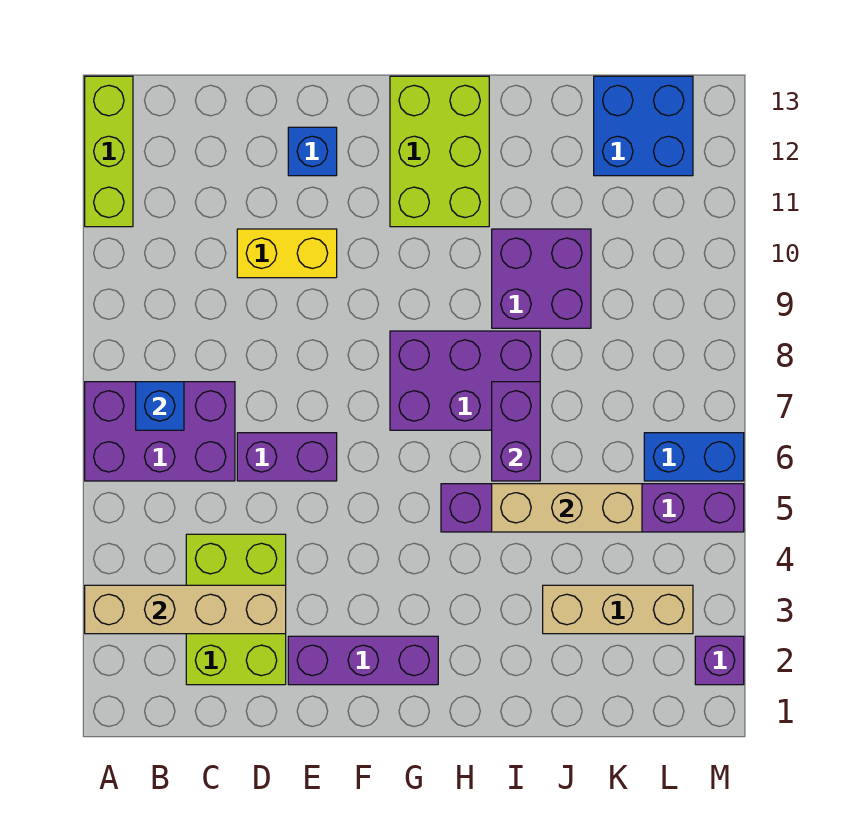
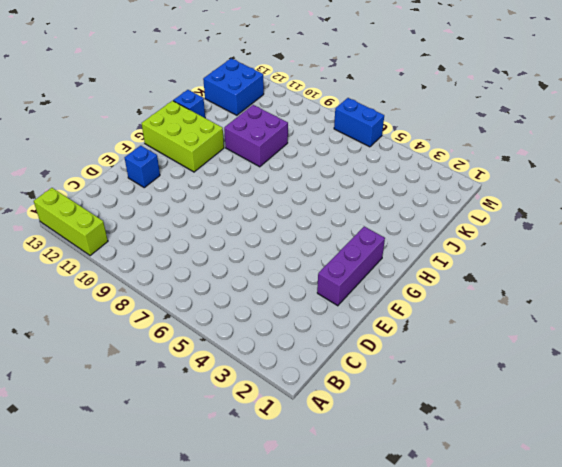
blue 1x1 brick [173,90,205,118] -> blue 1x1 brick moved to [136,382,184,430]
blue 1x2 brick [334,98,384,147] -> blue 1x2 brick turned to [644,433,744,481]
none -> purple 2x3 brick [85,382,235,481]
none -> lime 2x3 brick [186,534,286,685]
none -> purple 1x2 brick [237,433,337,481]

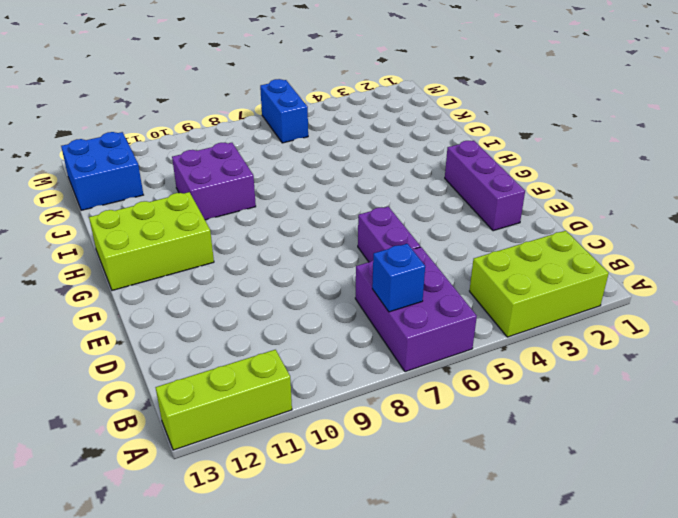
lime 2x3 brick [470,231,609,337] -> lime 2x3 brick moved to [186,534,286,685]
none -> yellow 1x2 brick [237,229,337,278]
none -> blue 1x1 brick [288,127,337,176]
none -> purple 2x3 brick [390,331,540,430]

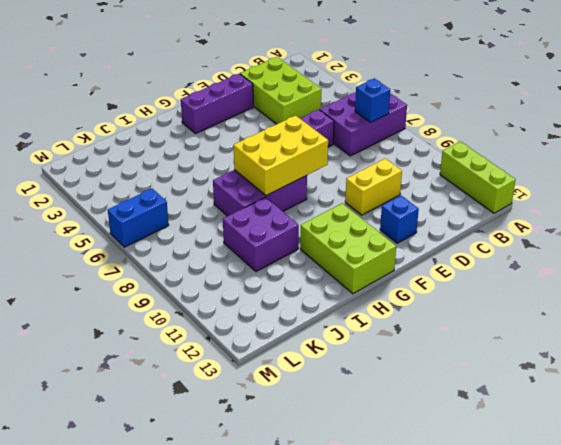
yellow 2x3 brick [234,116,328,195] -> none
none -> purple 1x6 brick [441,484,744,532]
none -> tan 1x3 brick [543,585,693,634]
none -> blue 2x2 brick [594,76,693,176]

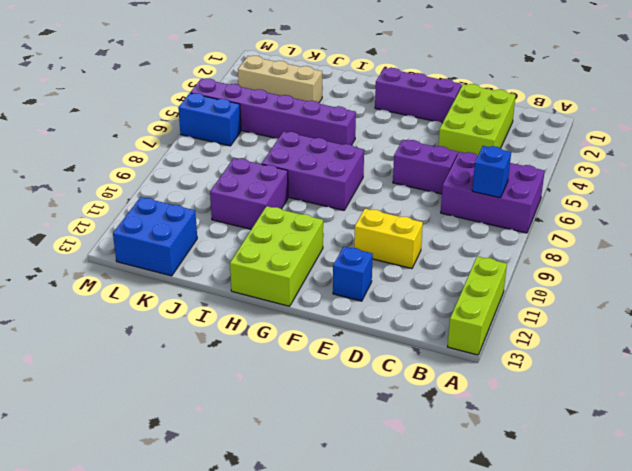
none -> purple 1x1 brick [695,636,744,685]
none -> tan 1x4 brick [85,585,286,634]
none -> tan 1x3 brick [492,484,642,532]

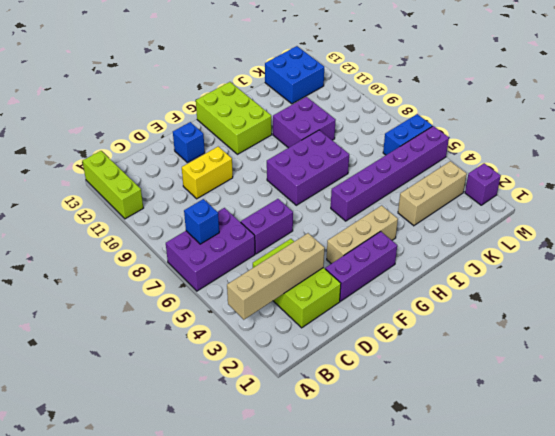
tan 1x3 brick [327,205,398,264] -> tan 1x3 brick moved to [492,484,642,532]
none -> purple 1x2 brick [492,382,540,481]

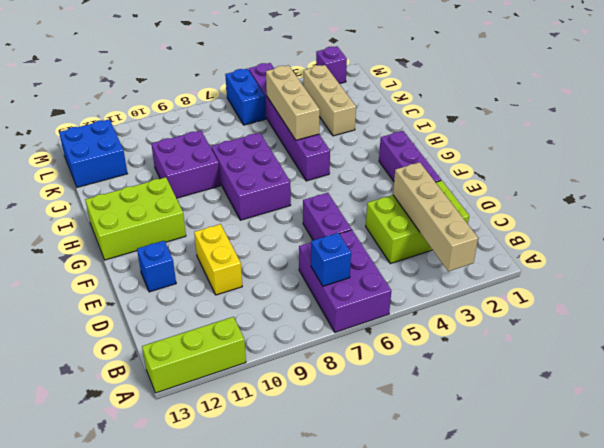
none -> purple 1x2 brick [492,382,540,481]

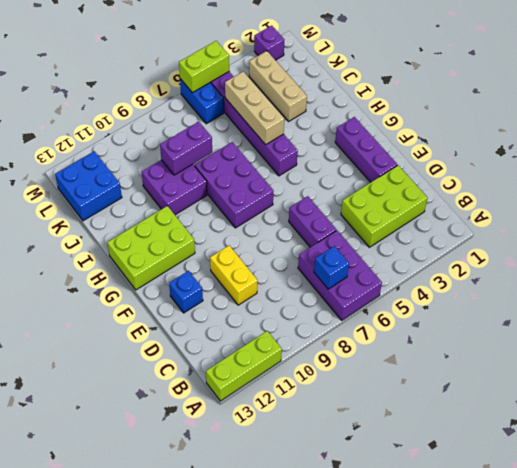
purple 1x2 brick [160,122,212,175] -> purple 1x2 brick moved to [492,382,540,481]
lime 1x2 brick [179,41,229,93] -> none
none -> tan 1x4 brick [85,585,286,634]

